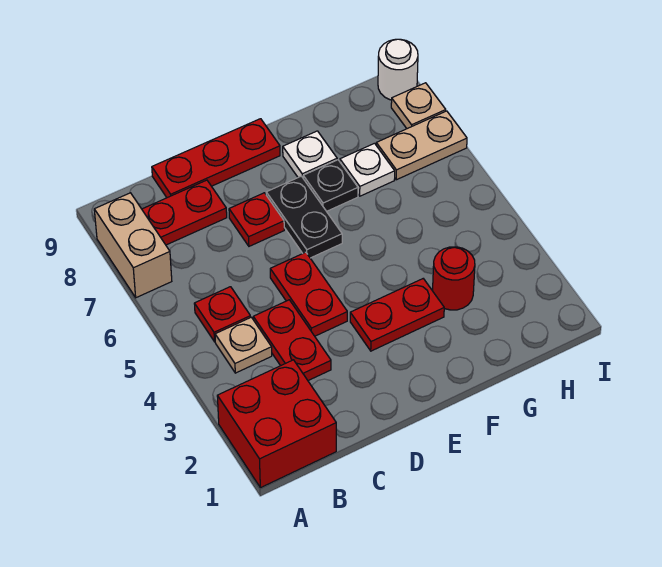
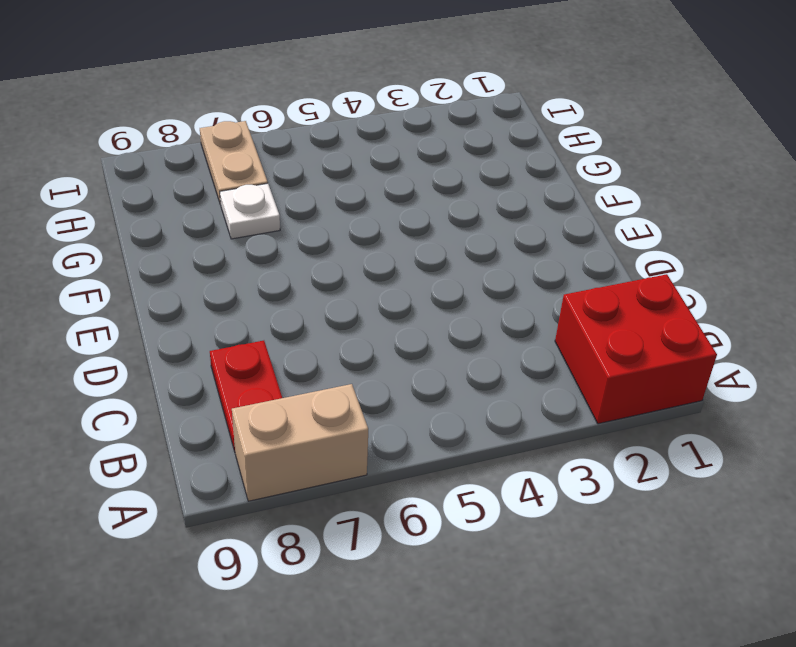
none -> tan 1x1 plate [215,317,272,373]
none -> red 1x1 plate [194,287,251,342]
none -> red 1x2 plate [253,300,331,381]

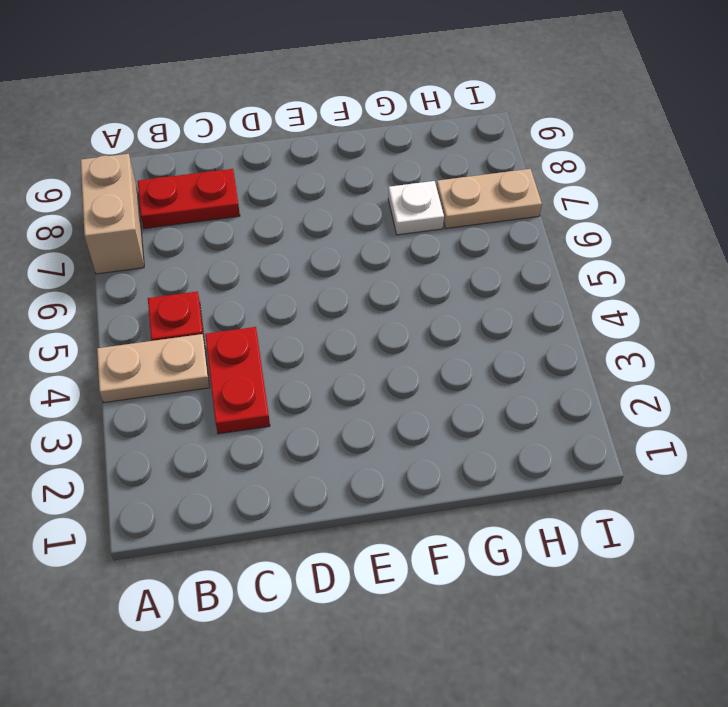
tan 1x2 plate [97,334,210,403] -> tan 1x1 plate [215,317,272,373]
none -> red 2x2 brick [217,360,336,488]
none -> red 1x3 plate [152,119,280,198]
none -> red 1x2 plate [270,252,347,336]

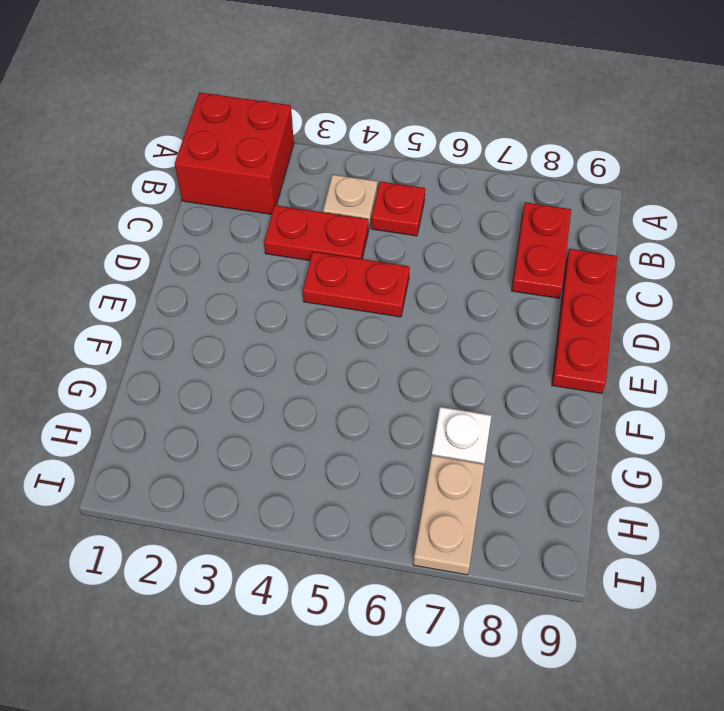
none -> tan 1x2 brick [94,193,172,298]
none -> red 1x1 plate [229,193,284,246]
none -> red 1x2 plate [350,279,444,351]

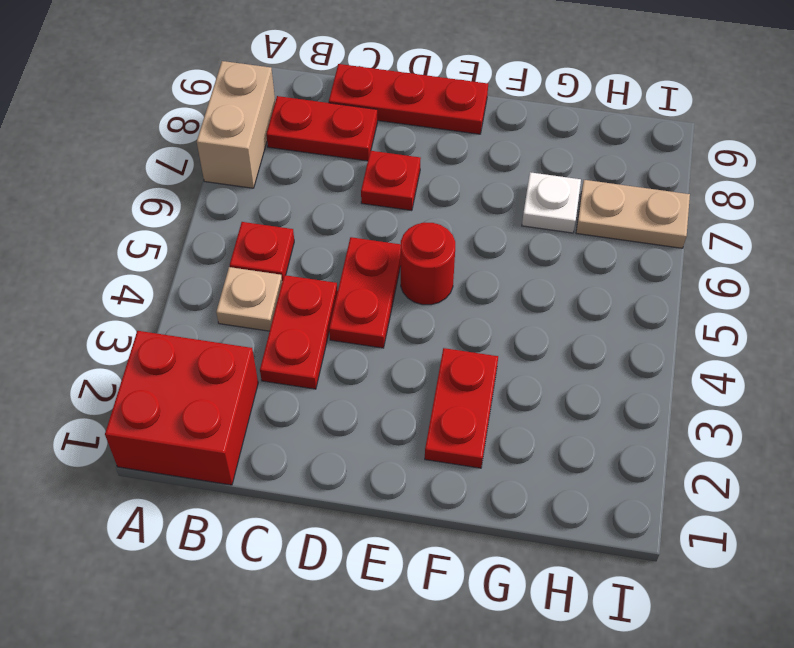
red 1x1 round brick [401,222,455,305] -> red 1x1 round brick moved to [433,247,475,310]
red 1x2 plate [425,348,498,468] -> red 1x2 plate turned to [350,279,444,351]
none -> black 1x2 plate [266,176,342,258]
none -> black 1x1 plate [303,160,358,211]
none -> white 1x1 plate [283,131,337,178]

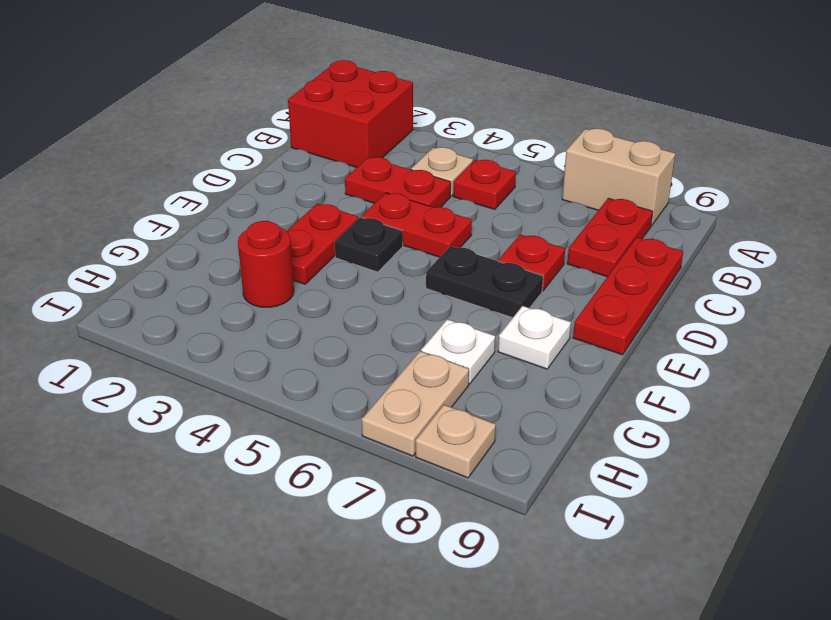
black 1x1 plate [335,217,403,272] -> black 1x1 plate moved to [303,160,358,211]
none -> white 1x1 round brick [378,39,418,100]

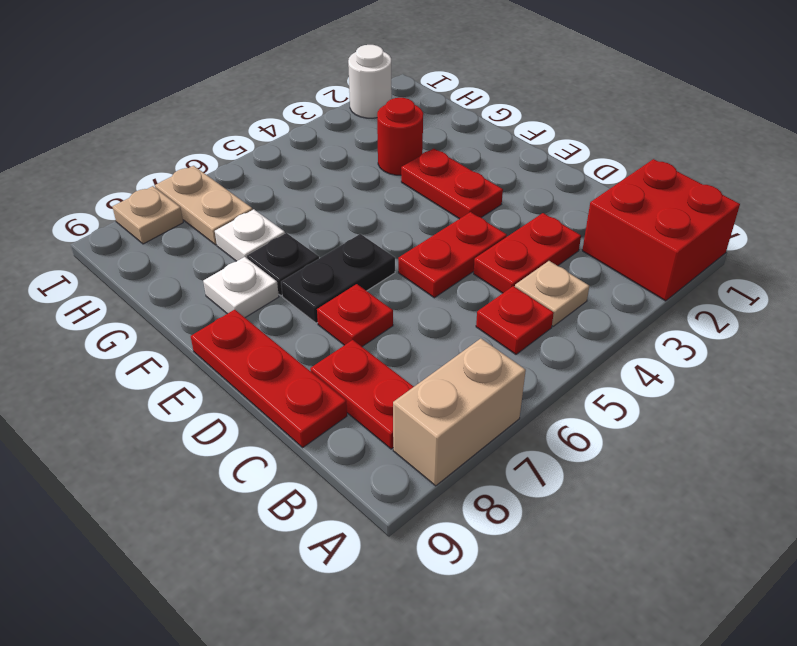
white 1x1 round brick [348,45,392,118] -> white 1x1 round brick moved to [378,39,418,100]

